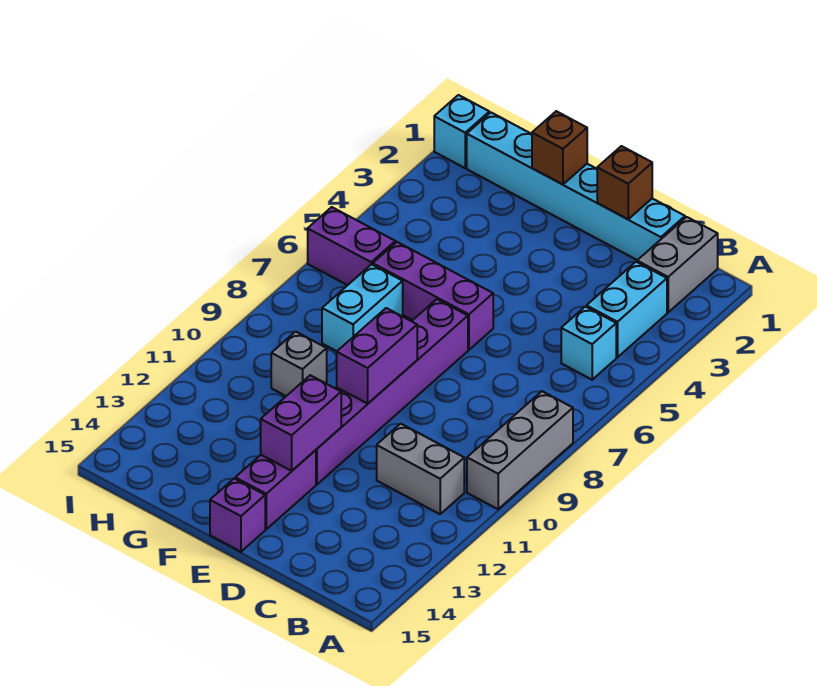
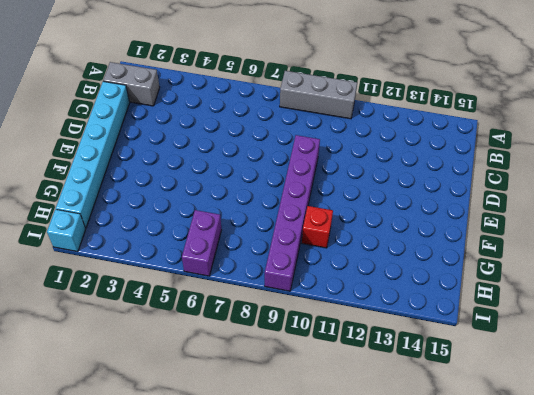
purple 1x6 brick [265,135,320,291] -> purple 1x6 brick turned to [316,299,468,484]
red 1x1 brick [302,206,333,248] -> grey 1x1 brick [271,332,327,396]
none -> cyan 1x2 brick [587,262,667,357]
none -> cyan 1x1 brick [561,307,616,380]
none -> grey 1x2 brick [377,424,464,514]

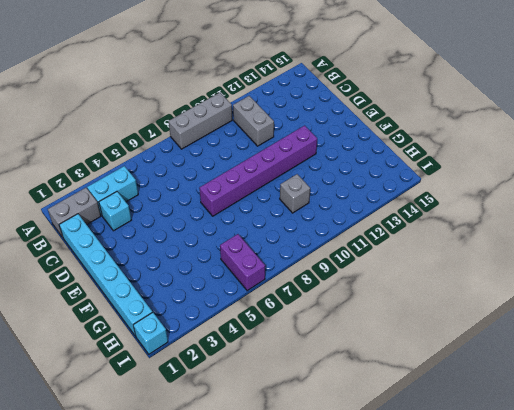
cyan 1x1 brick [99,192,131,231] -> cyan 1x1 brick moved to [561,307,616,380]
none -> purple 1x3 brick [373,242,493,350]
none -> purple 1x2 brick [235,450,316,529]
none -> purple 1x1 brick [210,479,265,552]

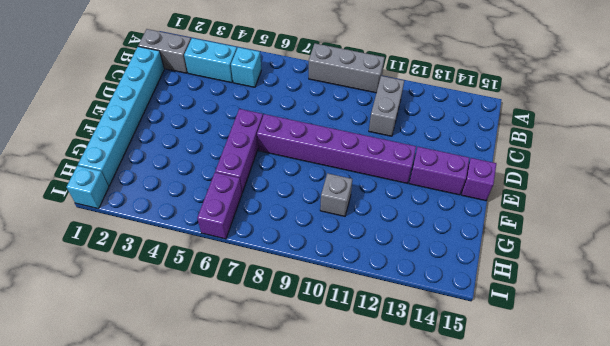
none -> cyan 1x2 brick [322,264,403,351]
none -> brown 1x1 brick [597,146,652,219]
none -> purple 1x2 brick [337,308,417,404]

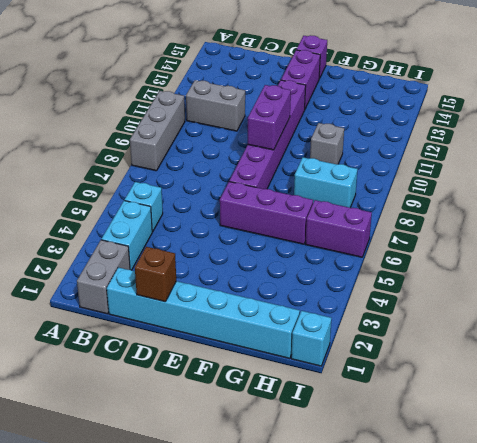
cyan 1x2 brick [294,157,358,208] -> cyan 1x2 brick turned to [322,264,403,351]
none -> purple 1x2 brick [261,375,341,471]
none -> brown 1x1 brick [532,111,587,184]

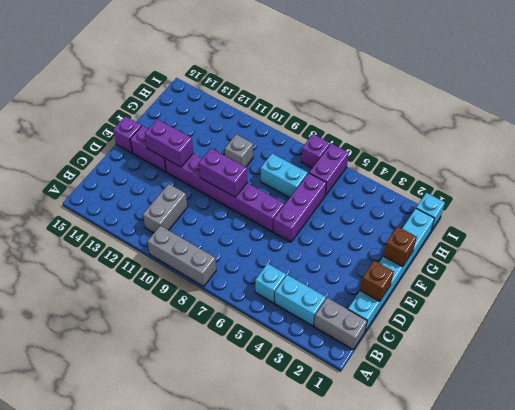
purple 1x1 brick [301,134,330,168] -> none

